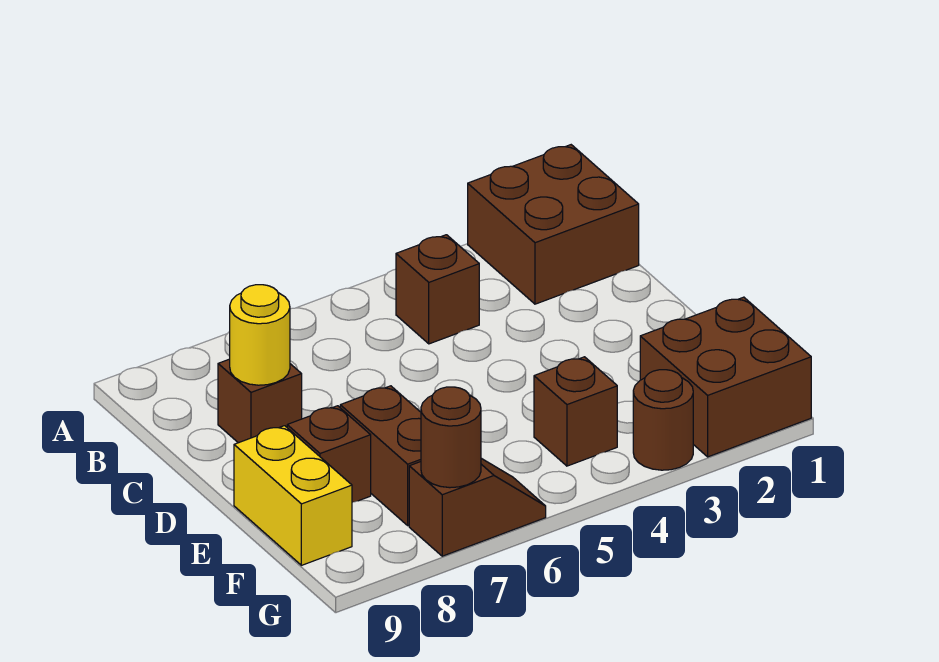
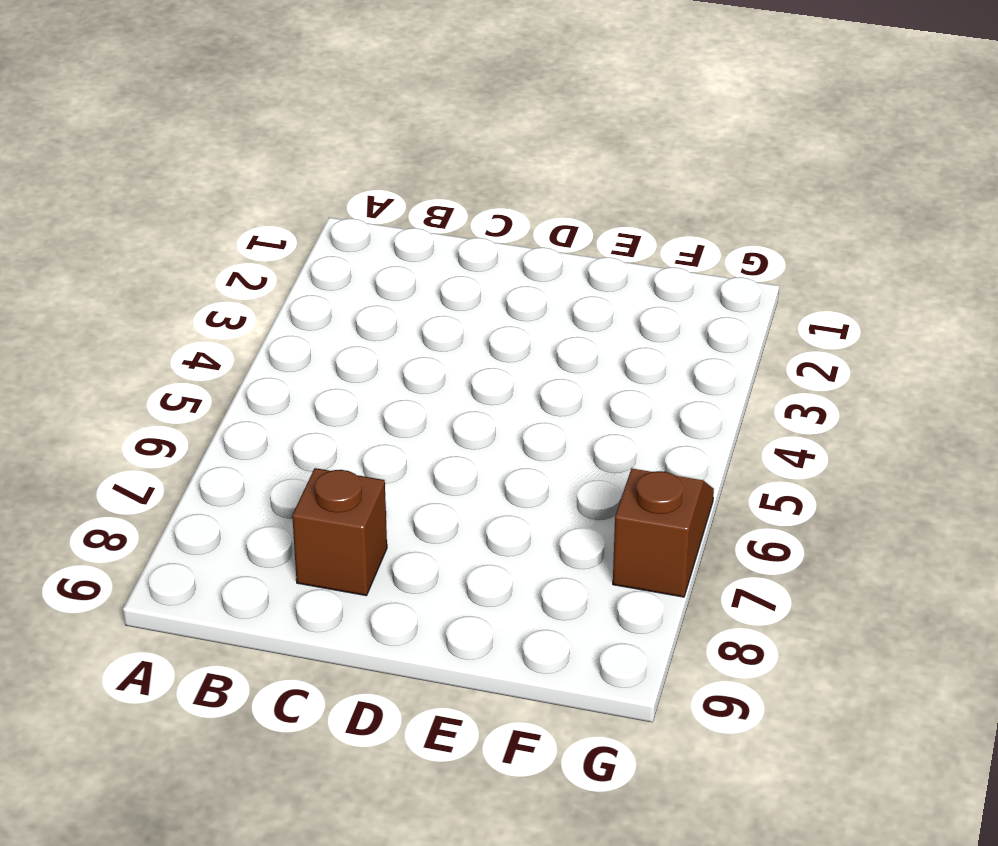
none -> brown 2x2 brick [468,145,639,304]
none -> brown 1x1 brick [396,235,479,344]
none -> brown 1x2 brick [340,386,421,526]

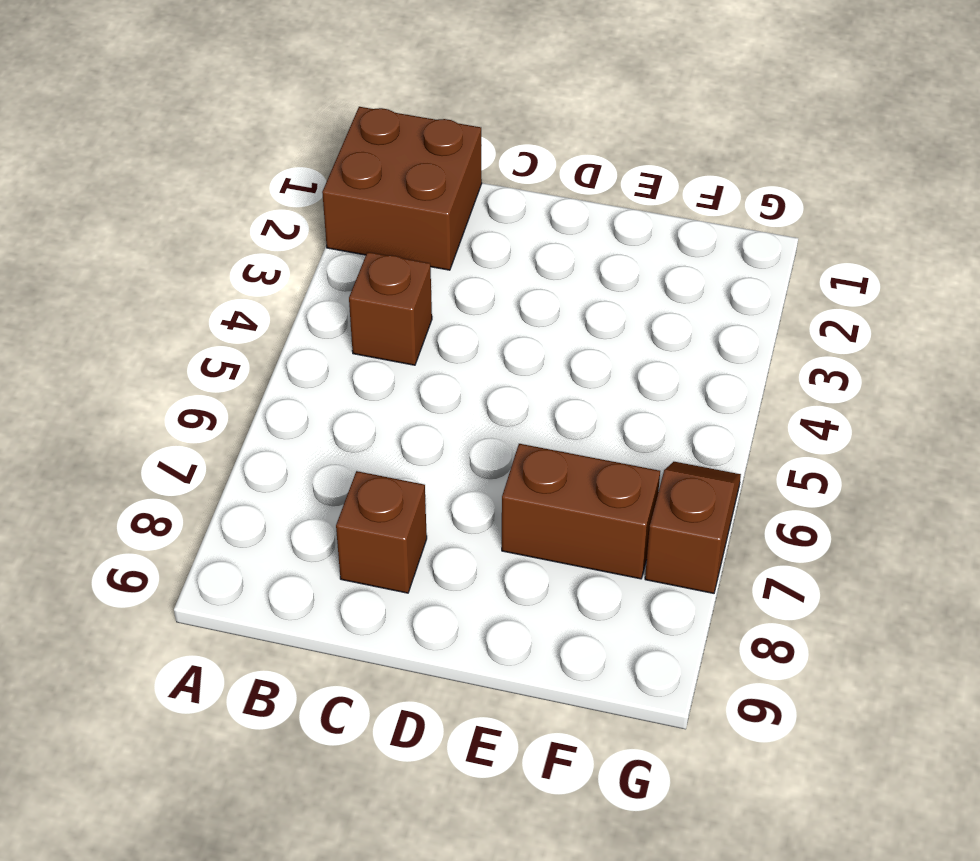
none -> brown 1x1 brick [287,406,371,502]
none -> yellow 1x2 brick [234,426,352,565]
none -> brown 2x2 brick [640,297,811,457]

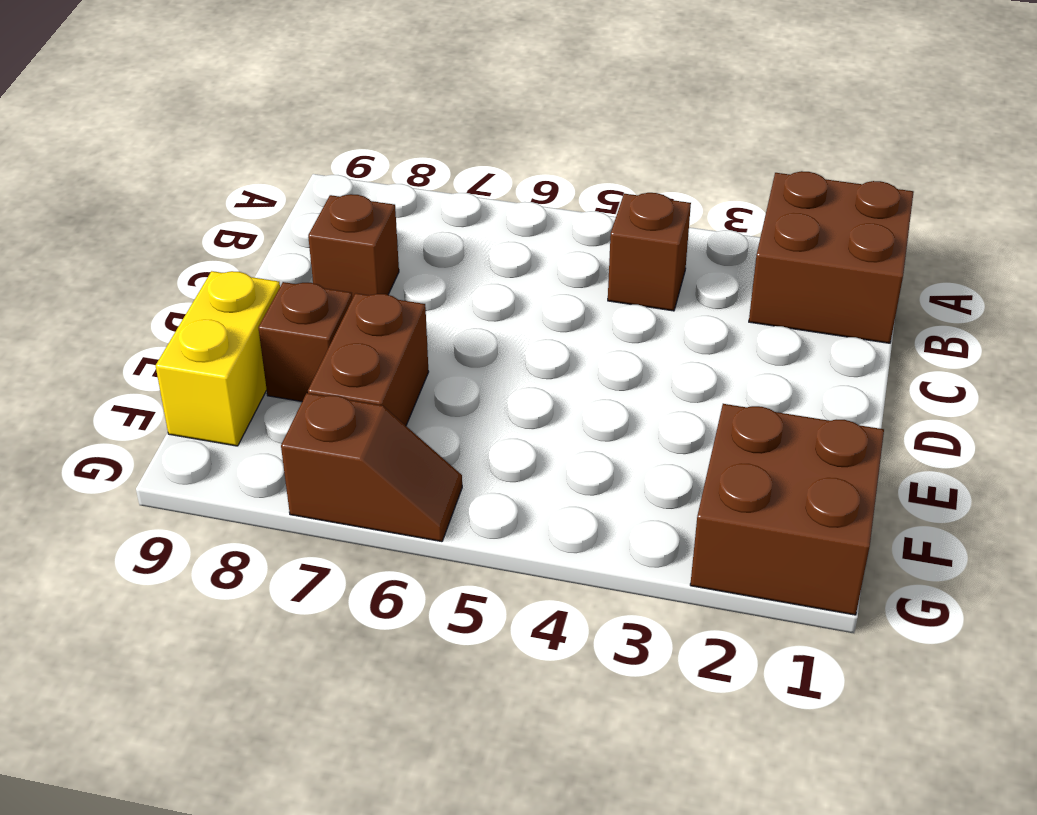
none -> brown 1x1 brick [534,357,617,466]
none -> brown 1x1 round brick [633,370,693,470]
none -> yellow 1x1 round brick [230,285,290,385]

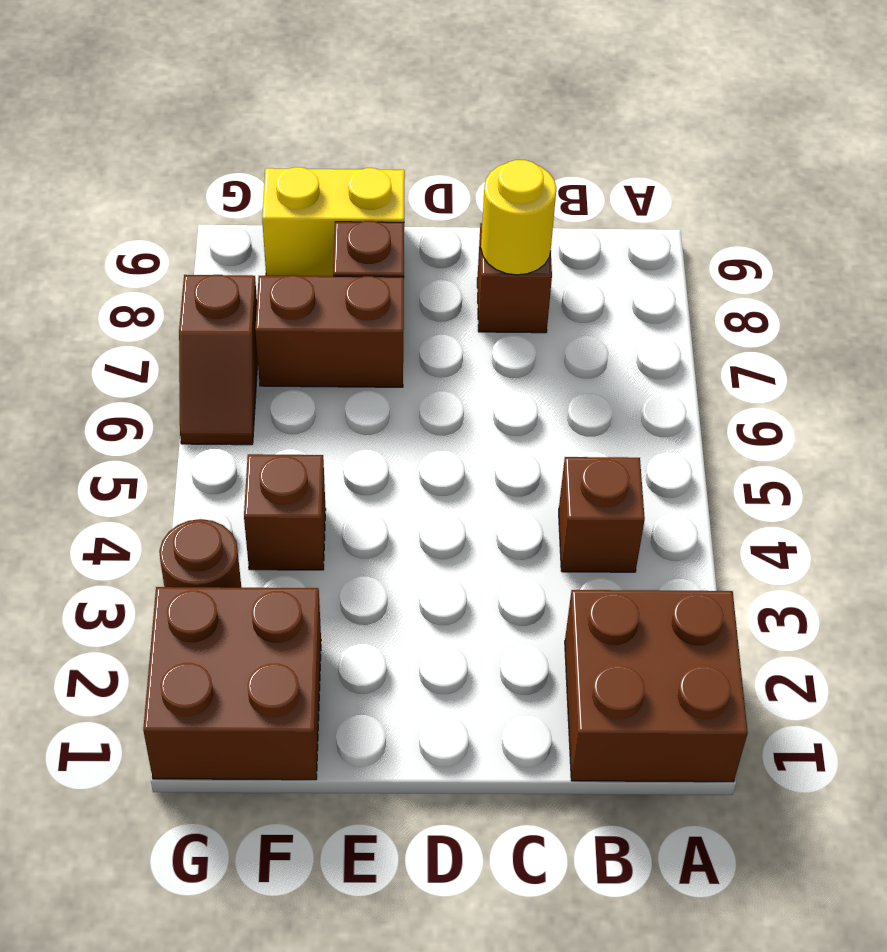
none -> brown 1x1 round brick [421,387,481,488]

